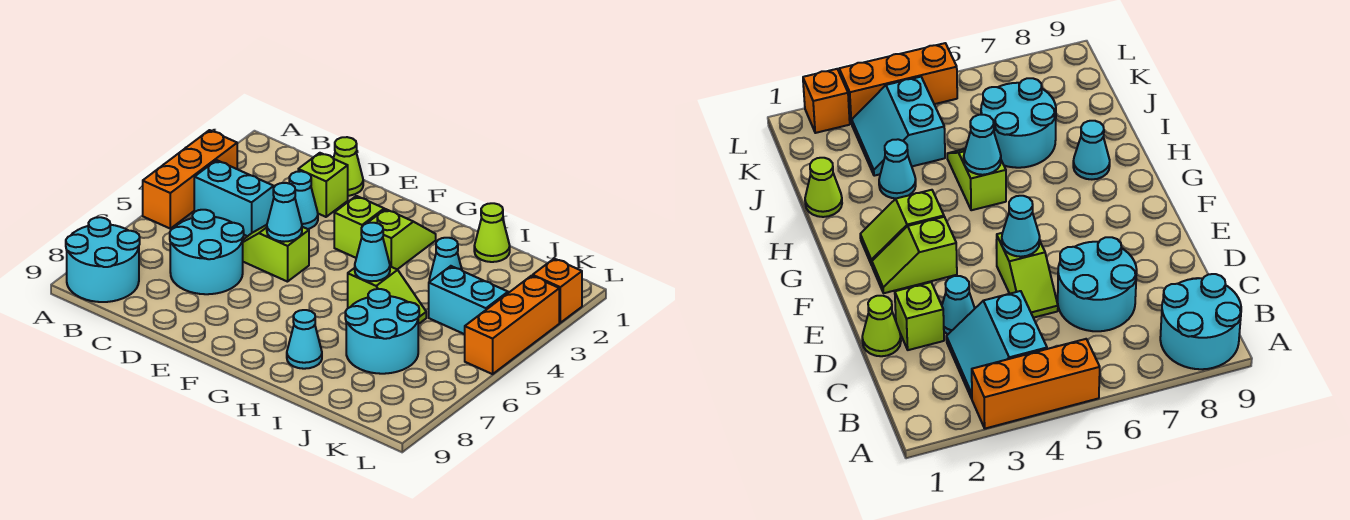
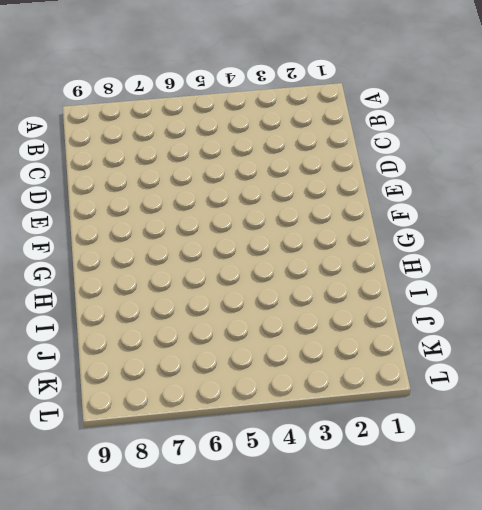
none -> orange 1x3 brick [143,130,237,229]
none -> cyan 2x2 round brick [66,217,140,302]
none -> cyan 2x2 slope [194,160,275,236]

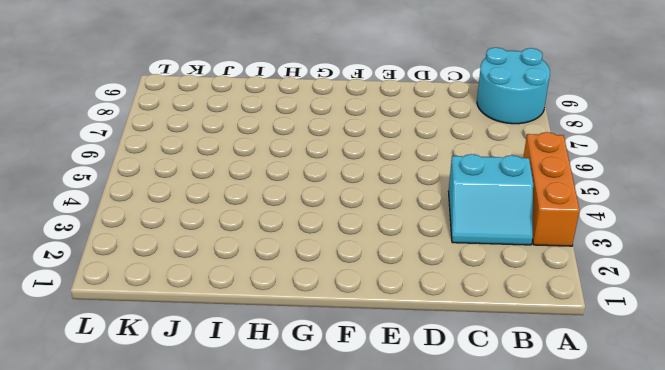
none -> cyan 2x2 round brick [170,210,244,294]
none -> lime 1x1 cone [333,137,363,196]
none -> lime 1x1 brick [298,153,348,217]

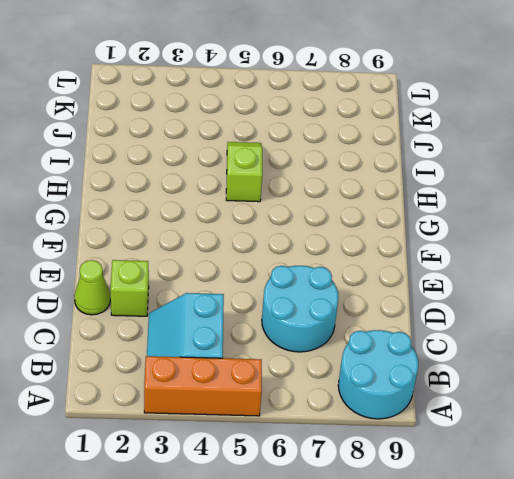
none -> cyan 1x1 cone [289,171,318,229]
none -> lime 1x2 slope [243,225,309,282]
none -> lime 1x2 slope [334,196,385,258]

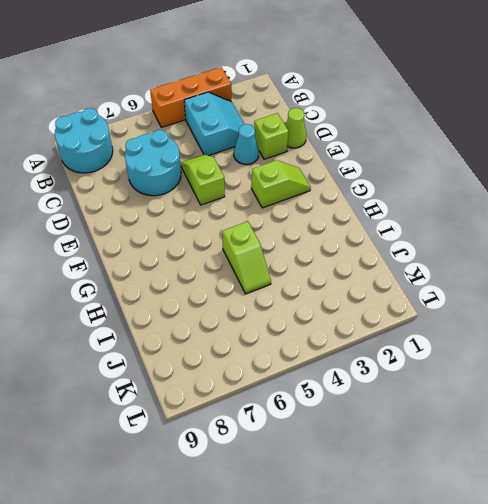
none -> lime 1x2 slope [368,209,436,269]
none -> cyan 1x1 cone [287,310,322,369]
none -> lime 1x1 cone [474,203,510,262]

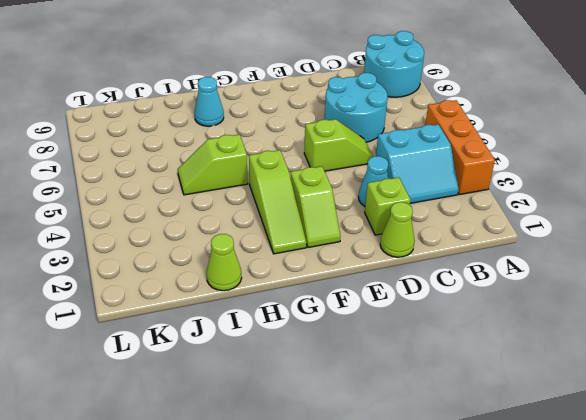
lime 1x3 slope [249,150,306,254] -> lime 1x2 slope [368,209,436,269]
none -> cyan 1x1 cone [429,238,462,282]
none -> cyan 2x2 round brick [345,289,419,374]
none -> cyan 2x2 slope [429,266,509,334]

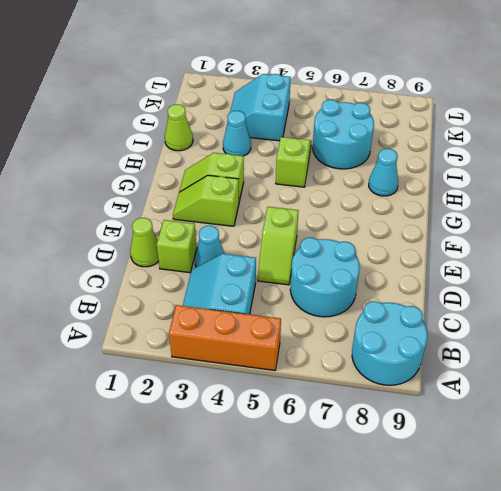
none -> orange 1x1 brick [533,259,582,323]
none -> orange 1x3 brick [465,276,559,374]
none -> cyan 1x1 cone [267,183,302,242]

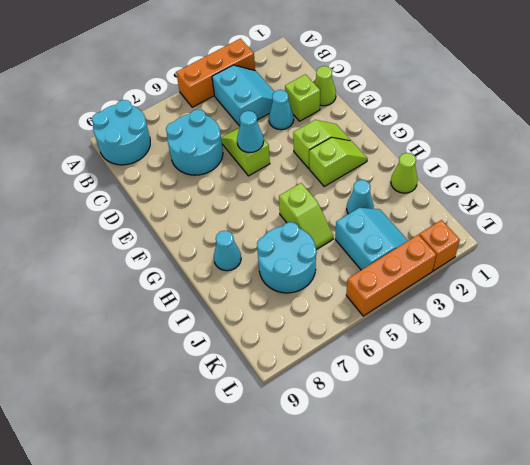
none -> cyan 1x1 cone [355,223,390,281]

